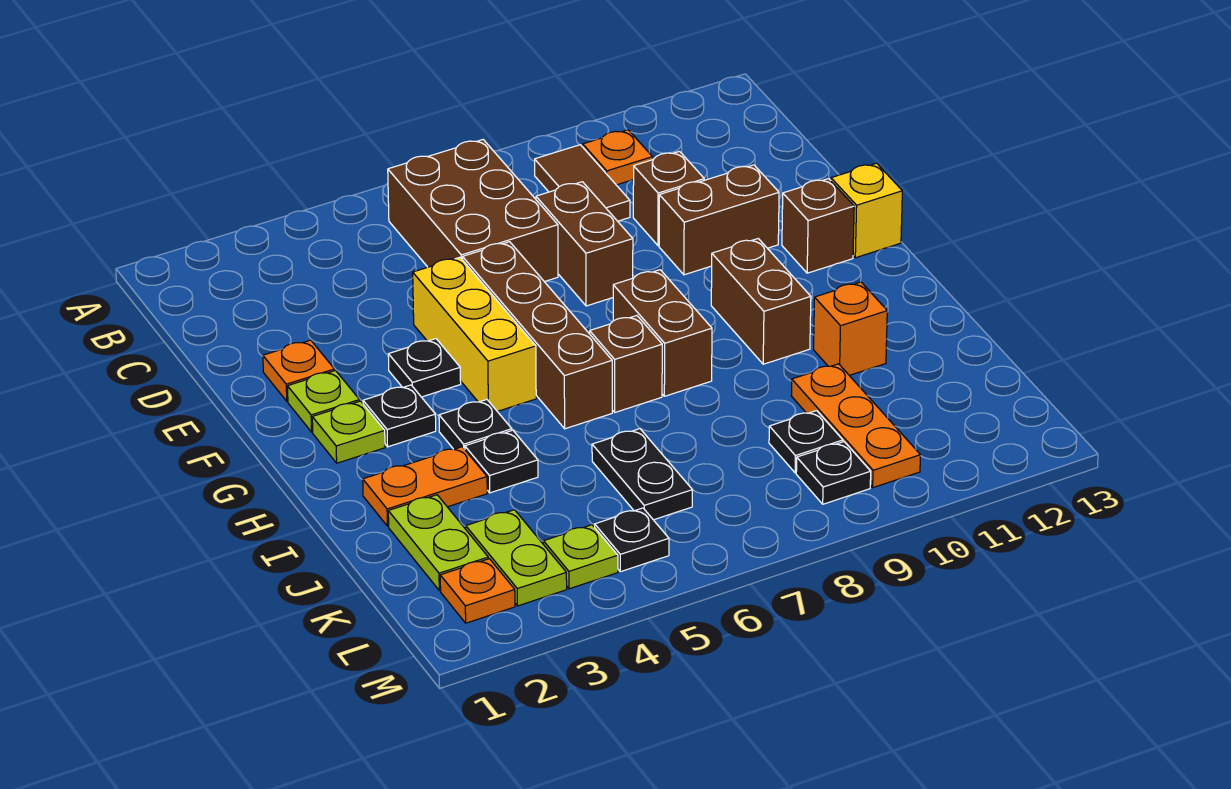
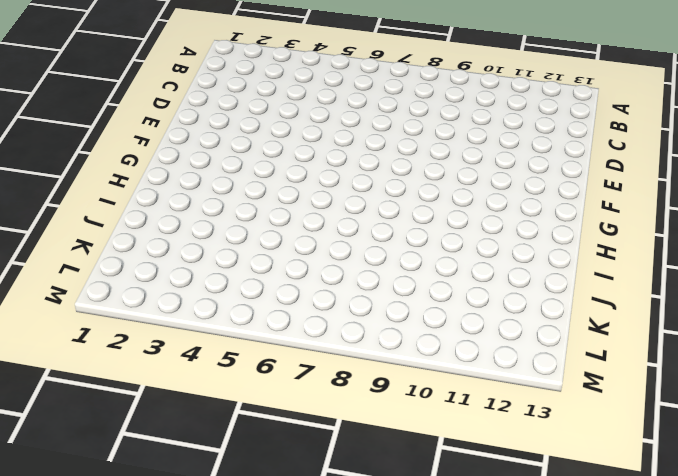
none -> brown 2x3 brick [388,140,558,282]
none -> brown 1x2 tile [535,145,630,221]
none -> orange 1x1 plate [583,130,653,185]
none -> brown 1x2 brick [536,182,633,306]

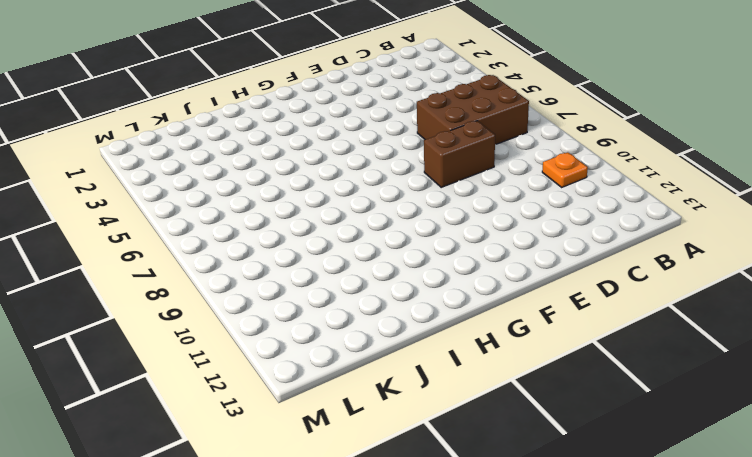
none -> brown 1x2 tile [535,145,630,221]
none -> brown 1x1 brick [633,151,704,246]
none -> orange 1x1 plate [263,340,334,401]
none -> yellow 1x3 brick [413,257,536,411]

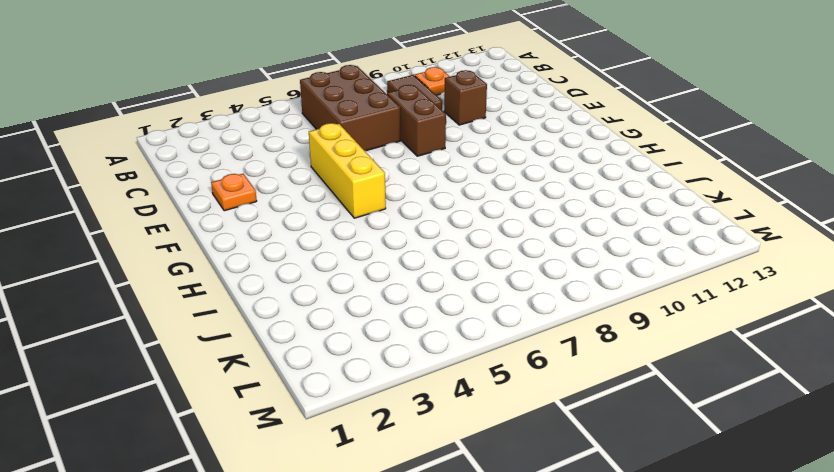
none -> brown 1x4 brick [463,242,612,429]
none -> brown 1x2 brick [659,165,779,275]
none -> lime 1x1 plate [287,371,359,432]
none -> black 1x1 plate [388,339,461,397]

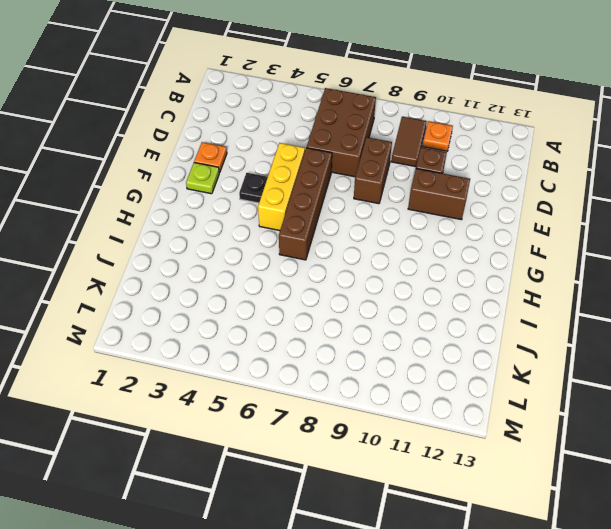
none -> brown 1x1 brick [782,179,854,273]
none -> yellow 1x1 brick [831,163,902,258]
none -> lime 1x1 plate [312,401,385,463]
none -> black 1x1 plate [363,385,436,447]

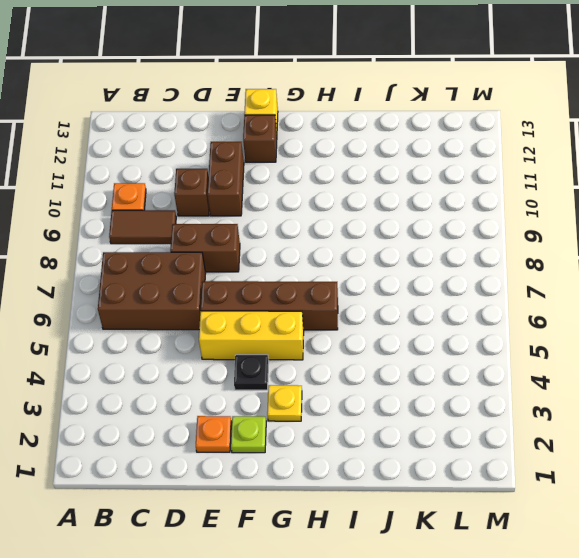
yellow 1x1 plate [267,385,302,421] -> black 1x1 plate [363,385,436,447]
none -> lime 1x1 plate [312,401,385,463]
none -> brown 1x2 brick [613,270,712,396]
none -> brown 1x2 brick [711,239,811,364]
none -> black 1x1 plate [439,400,512,449]

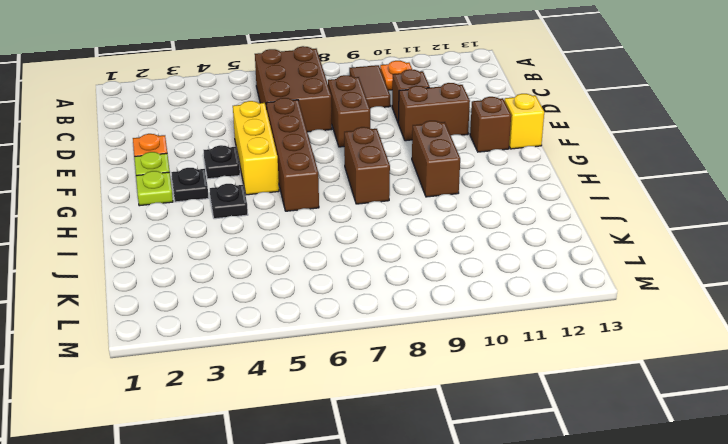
none -> brown 1x1 brick [590,316,662,412]
none -> orange 1x2 plate [363,447,487,526]
none -> black 1x1 plate [465,430,538,493]
none -> orange 1x1 brick [814,282,887,375]

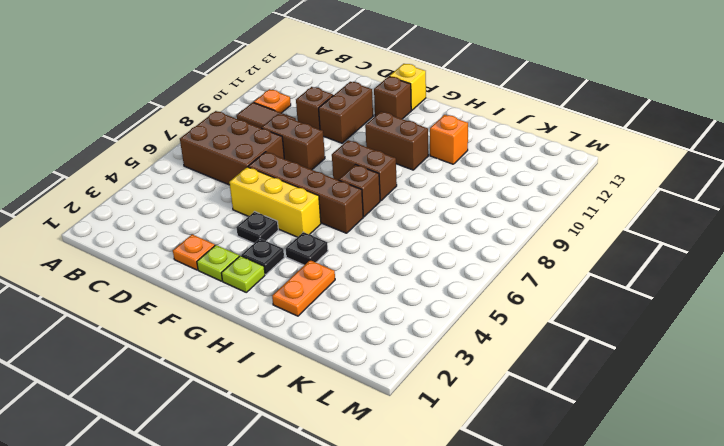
none -> black 1x1 plate [465,430,538,493]
none -> lime 1x2 plate [388,495,488,591]
none -> black 1x2 plate [592,429,693,520]
none -> orange 1x3 plate [791,364,920,488]

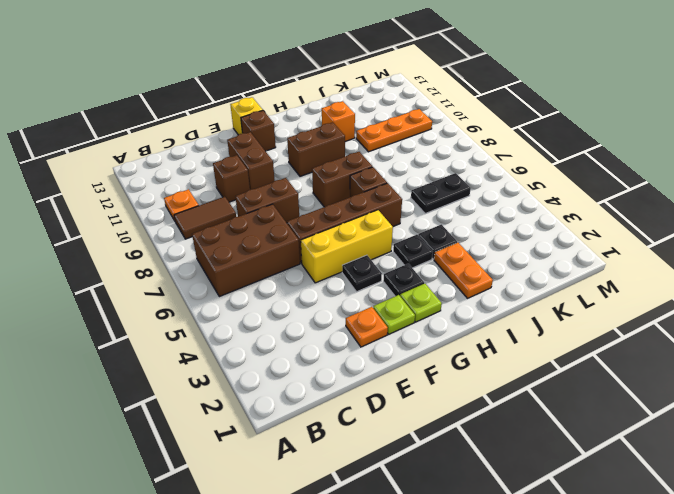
none -> lime 1x2 plate [388,495,488,591]
none -> lime 1x2 plate [466,510,567,606]
none -> black 1x1 plate [769,411,843,473]
none -> orange 1x1 plate [440,559,515,623]

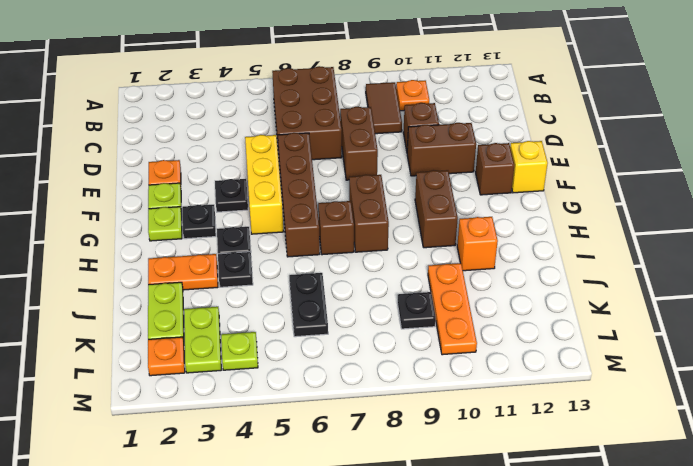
none -> black 1x1 plate [595,508,669,572]
none -> black 1x1 plate [796,442,871,504]

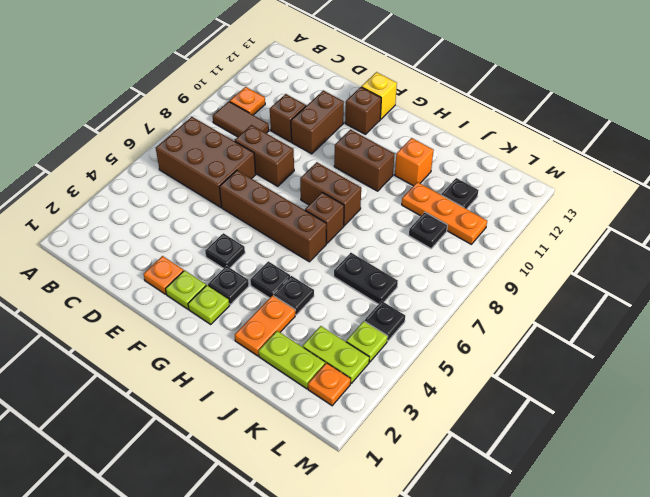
black 1x1 plate [441,178,478,209] -> black 1x1 plate moved to [796,442,871,504]
none -> yellow 1x3 brick [413,257,536,411]

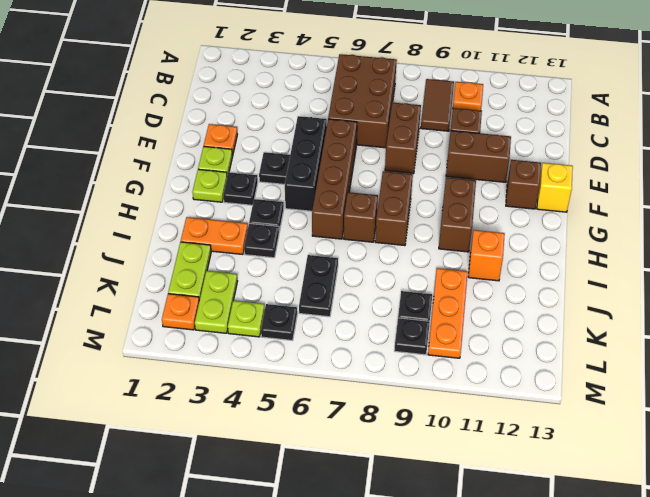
black 1x3 brick [285,116,327,211] -> yellow 1x3 brick [413,257,536,411]

